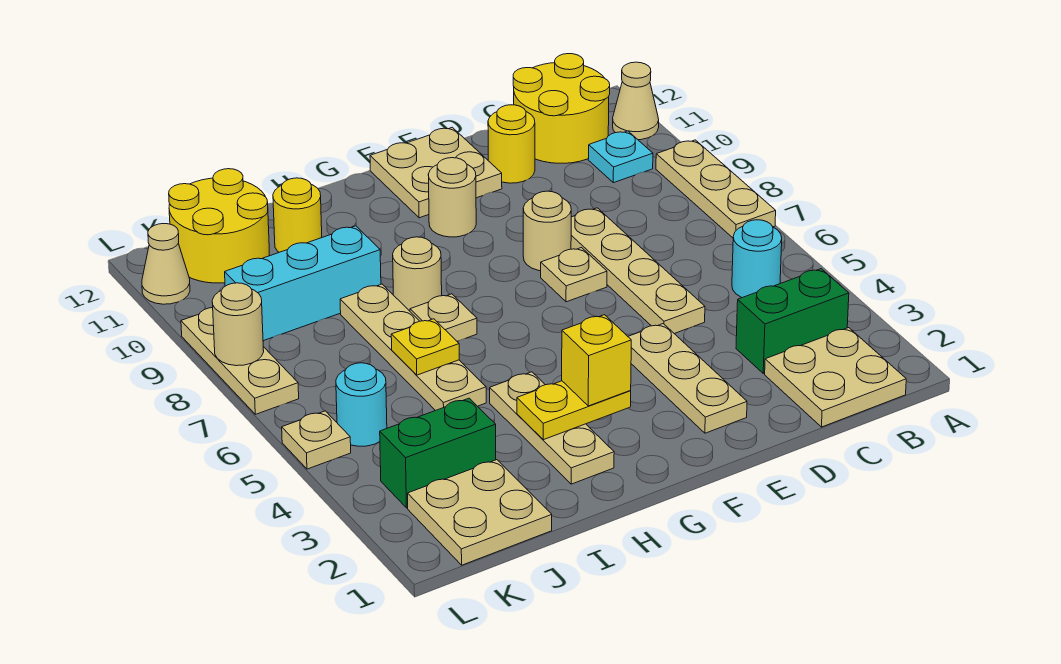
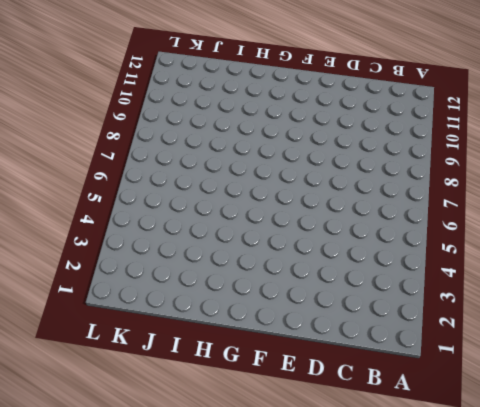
none -> tan 1x3 plate [656,140,776,238]
none -> tan 1x1 cone [613,62,659,140]
none -> tan 2x2 plate [765,328,906,427]
none -> green 1x2 brick [736,269,849,373]

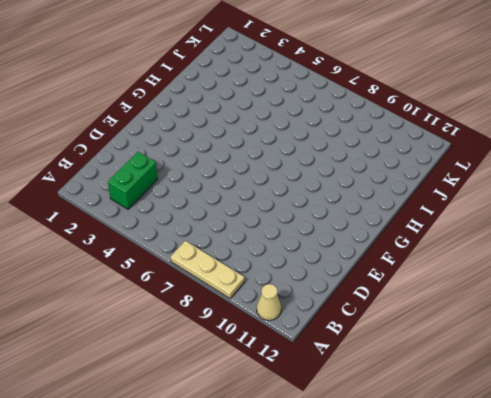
none -> tan 2x2 plate [765,328,906,427]
none -> cyan 1x1 round brick [732,220,782,298]
none -> cyan 1x1 plate [588,131,653,183]
none -> yellow 2x2 round brick [513,54,610,163]

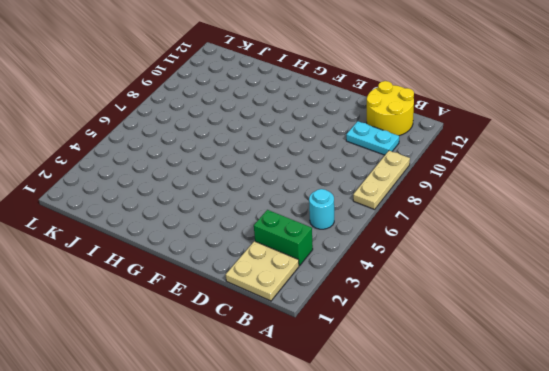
cyan 1x2 plate [346,121,399,155] -> cyan 1x1 plate [588,131,653,183]
none -> tan 1x1 cone [613,62,659,140]
none -> tan 1x4 plate [571,208,705,334]
none -> yellow 1x1 round brick [488,105,535,183]
none -> tan 1x3 plate [628,324,747,433]

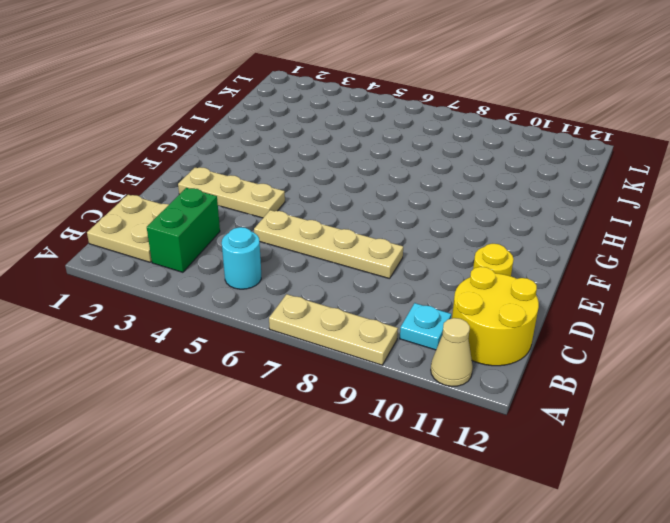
none -> tan 1x1 plate [541,248,607,302]
none -> tan 1x1 round brick [523,191,571,271]
none -> tan 2x2 plate [370,127,502,218]
none -> tan 1x1 round brick [428,158,476,237]

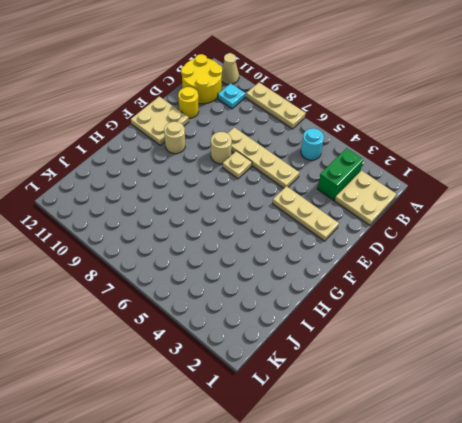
none -> tan 1x3 plate [490,372,614,484]
none -> tan 1x1 plate [410,294,477,341]
none -> tan 1x1 round brick [393,237,442,311]
none -> tan 1x4 plate [340,284,486,411]

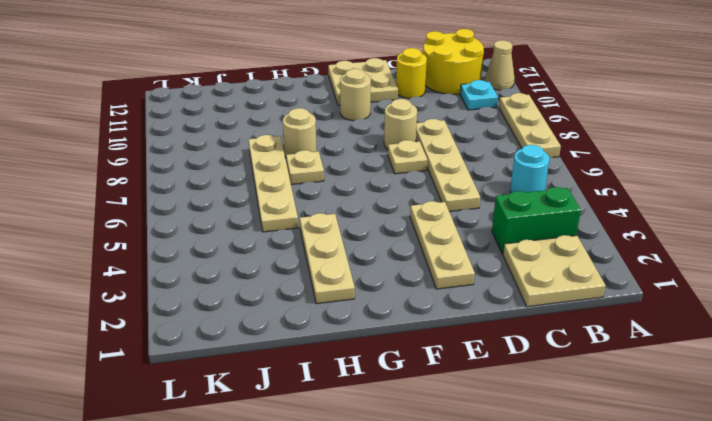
none -> cyan 1x3 brick [225,226,381,341]
none -> yellow 1x1 round brick [273,178,322,252]
none -> tan 2x2 plate [408,460,552,565]
none -> green 1x2 brick [380,398,496,508]

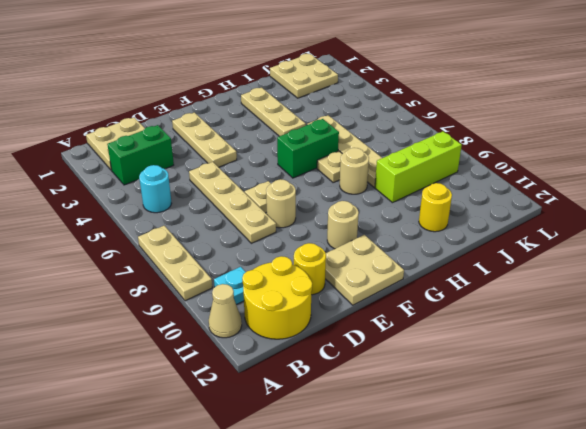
green 1x2 brick [277,119,339,178] -> green 1x2 brick moved to [380,398,496,508]
lime 1x3 brick [375,131,462,203] -> cyan 1x3 brick [225,226,381,341]
none -> yellow 2x2 round brick [169,169,269,283]
none -> cyan 1x1 round brick [336,363,387,446]
none -> tan 1x1 plate [282,411,351,469]
none -> tan 1x3 plate [181,308,299,414]

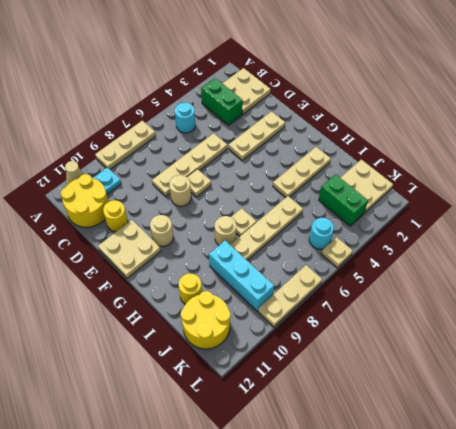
none -> tan 1x1 cone [142,224,190,304]
none -> yellow 1x2 plate [517,381,631,440]
none -> yellow 1x1 plate [391,319,459,375]
none -> tan 1x1 round brick [212,283,264,366]

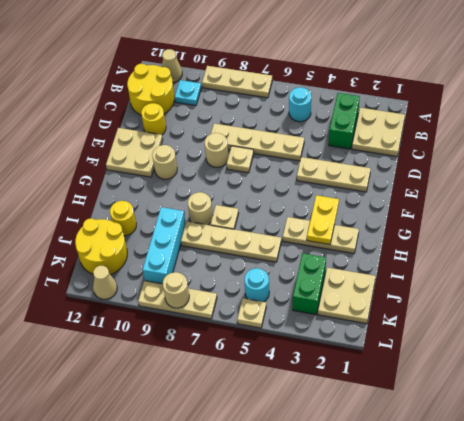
none -> yellow 1x1 plate [391,319,459,375]
none -> yellow 1x1 brick [562,315,631,406]

